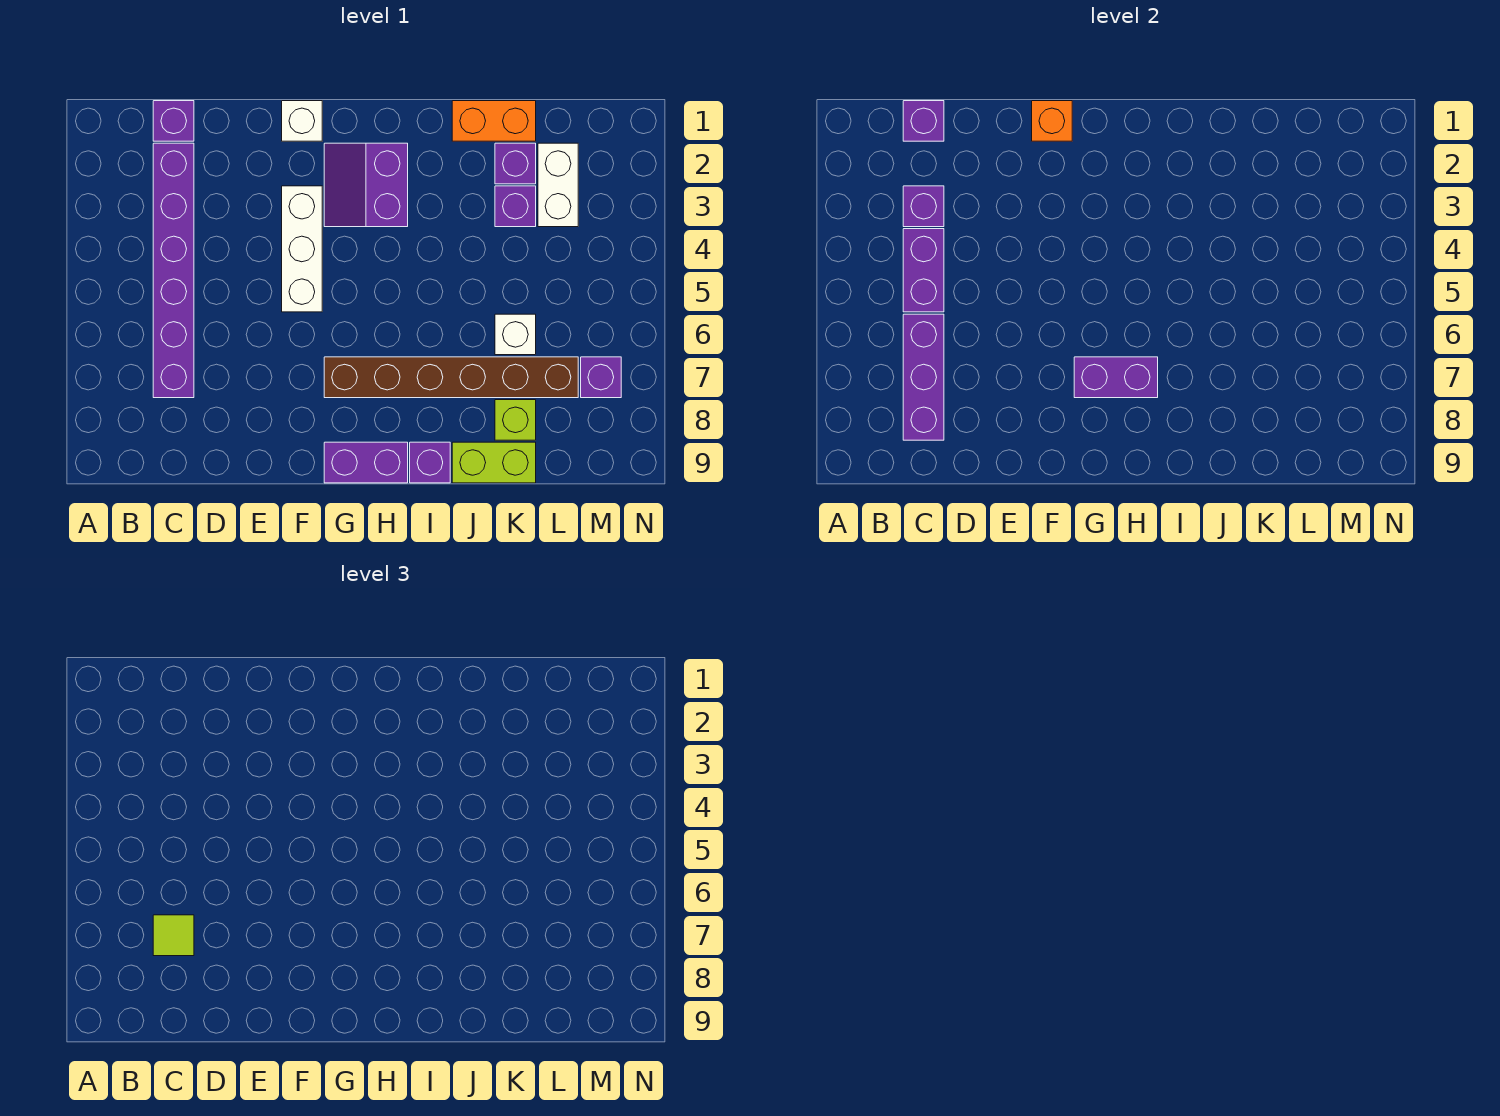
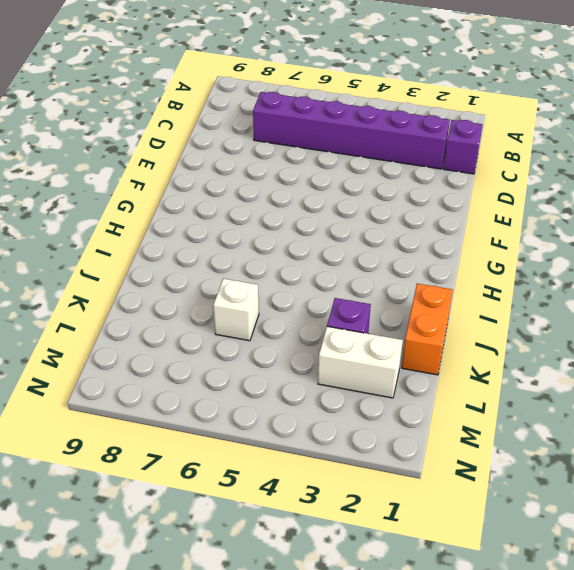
none -> white 1x1 brick [282,101,322,141]
none -> white 1x3 brick [282,186,322,312]
none -> purple 2x2 slope [324,143,408,227]

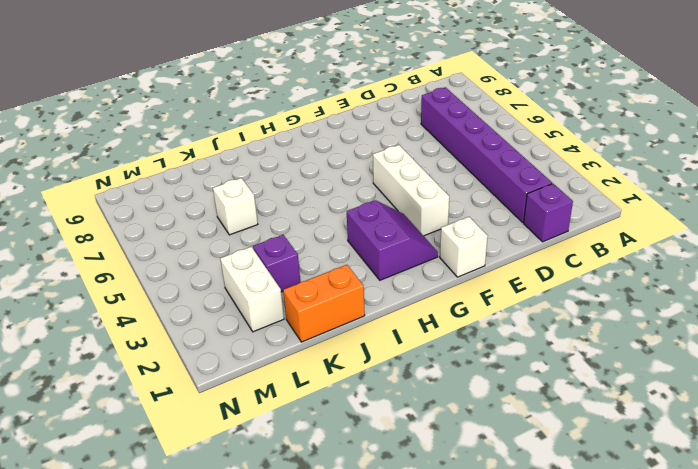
none -> brown 1x6 brick [324,357,578,398]
none -> purple 1x2 brick [324,442,408,483]
none -> purple 1x1 brick [410,442,450,483]

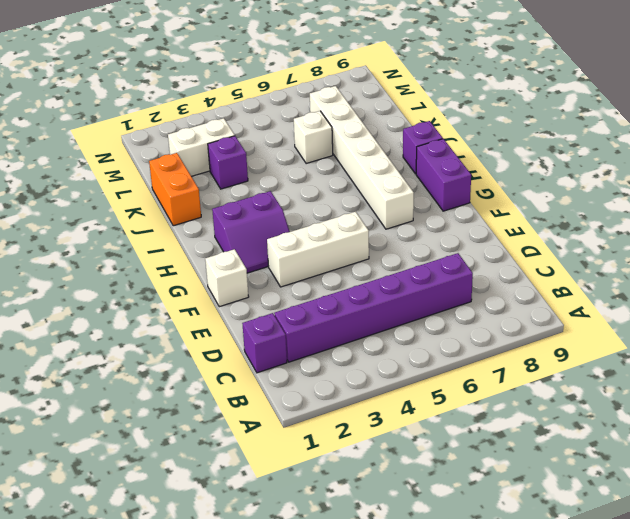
white 1x6 brick [310,86,414,229] -> brown 1x6 brick [324,357,578,398]
none -> lime 1x2 brick [452,442,536,483]
none -> purple 1x1 brick [495,143,536,184]
none -> lime 1x1 brick [495,400,536,440]

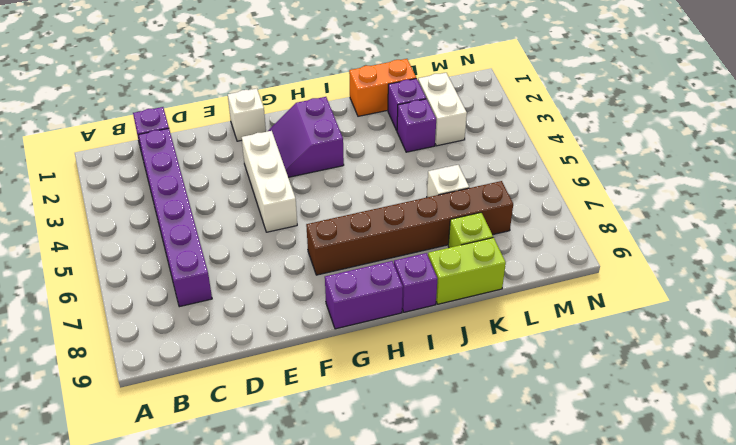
none -> purple 1x1 brick [581,357,621,398]
none -> purple 1x1 brick [903,101,944,141]
none -> purple 1x1 brick [903,186,944,227]

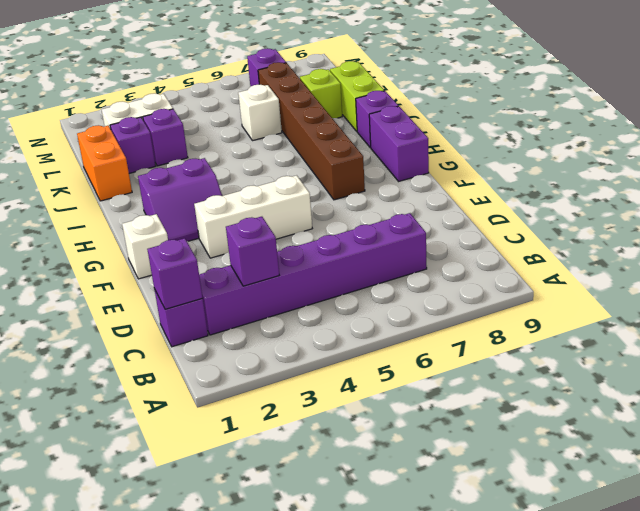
none -> purple 1x2 brick [903,229,944,312]
none -> purple 1x3 brick [903,314,944,440]
none -> orange 1x1 brick [1032,101,1072,141]

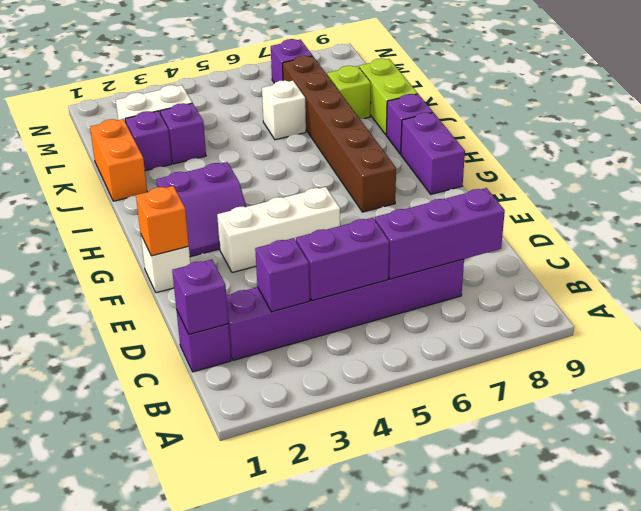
none -> purple 1x2 brick [1074,357,1158,398]
none -> lime 1x1 tile [153,915,194,956]

